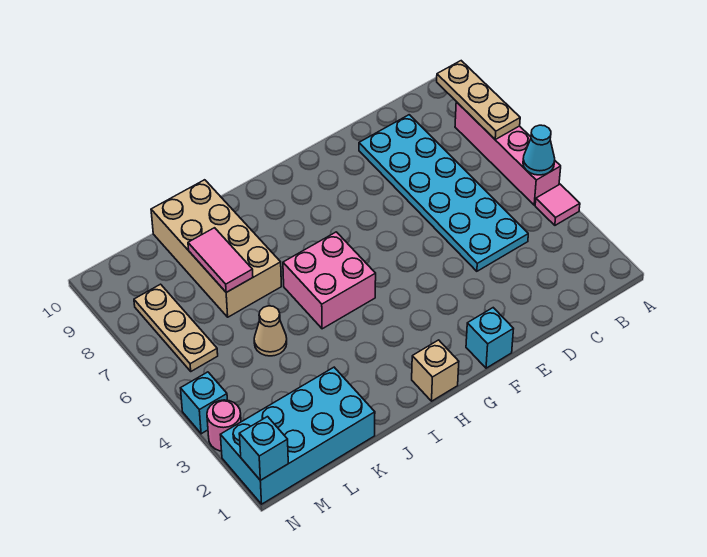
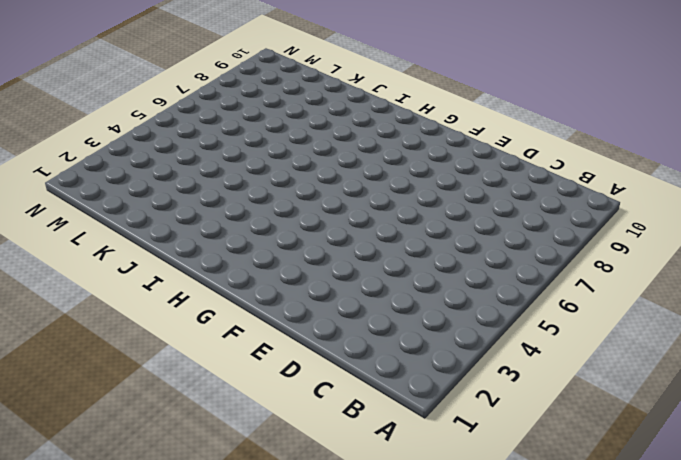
none -> pink 1x1 tile [535,184,580,225]
none -> pink 1x4 brick [455,102,561,205]
none -> cyan 2x6 plate [359,115,528,271]

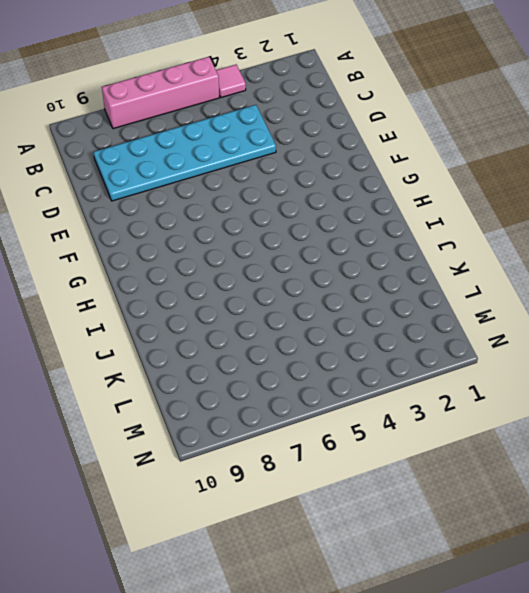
none -> cyan 1x1 brick [466,308,513,368]
none -> tan 1x1 brick [412,340,459,401]
none -> pink 2x2 brick [283,232,376,329]

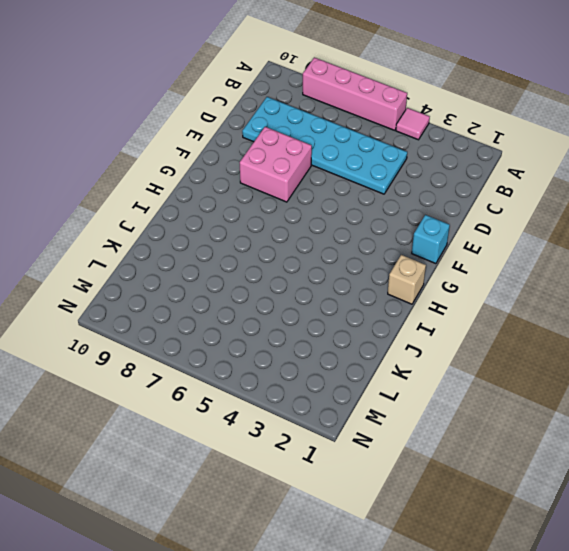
pink 2x2 brick [240,127,312,202] -> pink 2x2 brick moved to [283,232,376,329]
none -> tan 2x4 brick [151,180,281,317]
none -> cyan 2x4 brick [220,367,375,504]
none -> tan 1x1 cone [254,306,287,356]

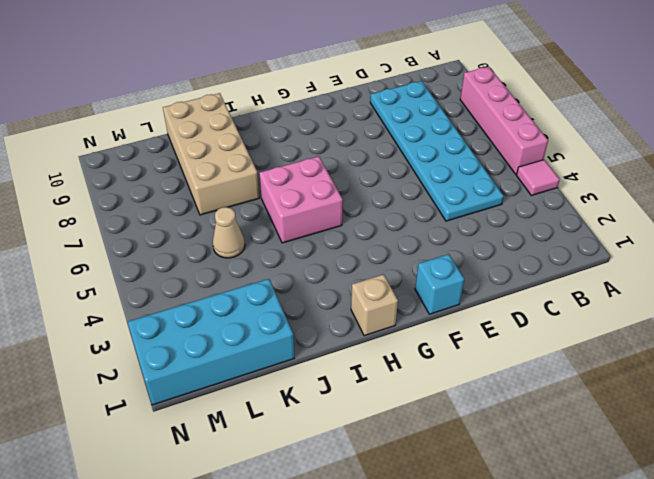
none -> tan 1x3 plate [134,284,218,371]
none -> pink 1x1 round brick [207,400,241,451]
none -> cyan 1x1 brick [181,372,227,434]

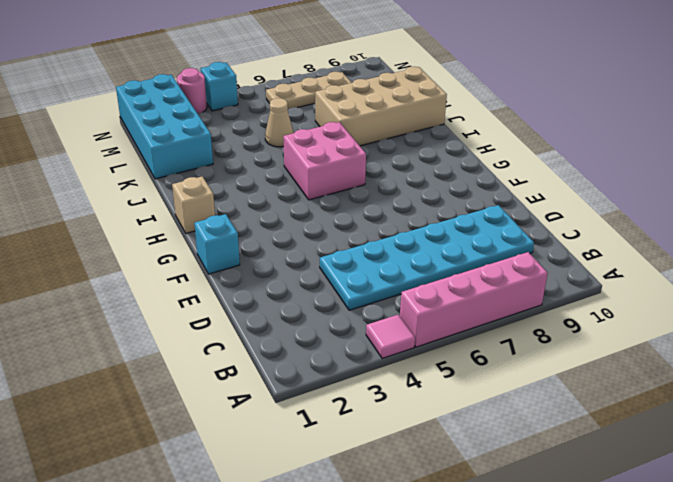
none -> cyan 1x1 cone [523,125,555,175]
none -> tan 1x3 plate [437,61,520,139]
none -> pink 1x2 tile [188,228,253,292]

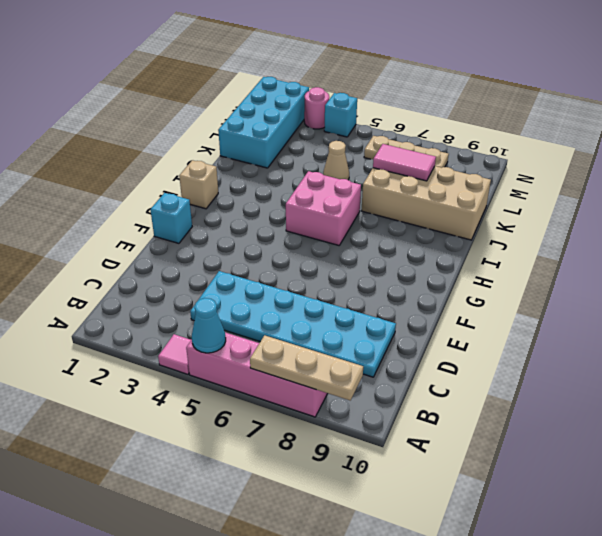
none -> cyan 1x1 brick [239,417,288,480]

